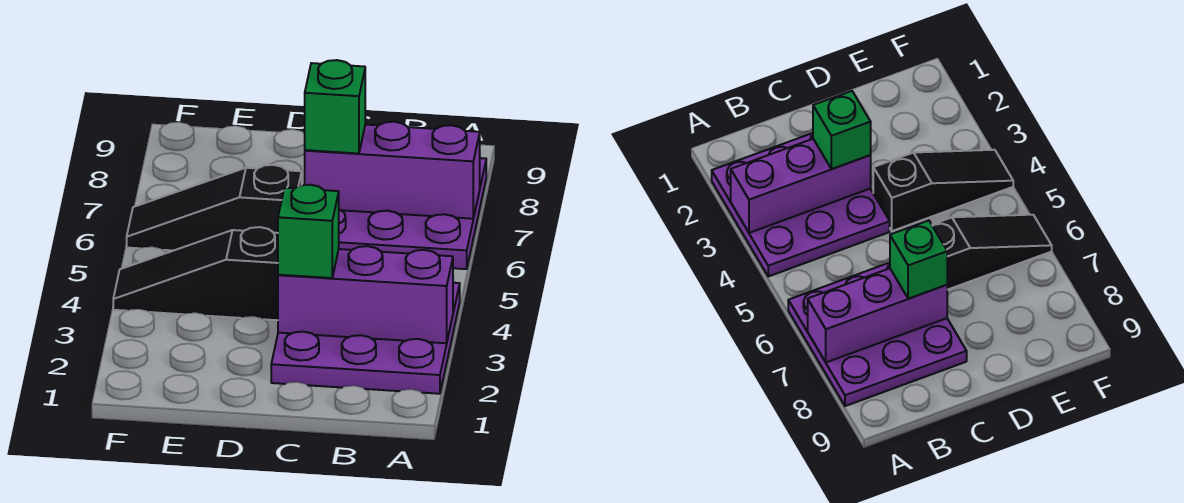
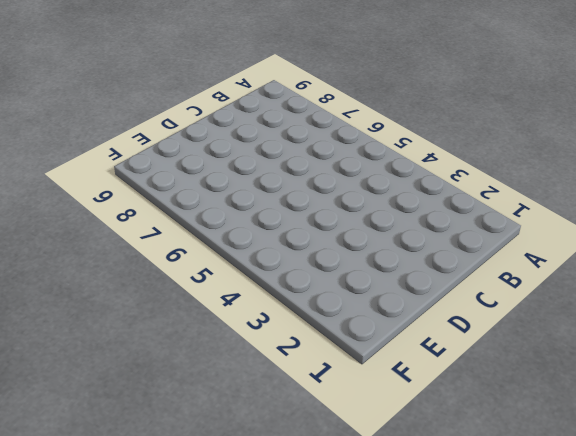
none -> purple 3x3 plate [271,283,460,394]
none -> purple 3x3 plate [339,158,486,269]

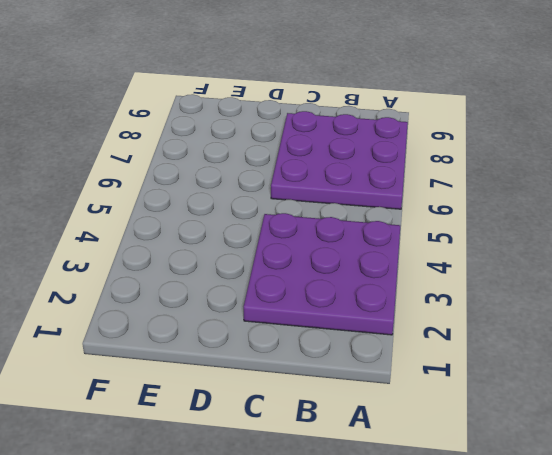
none -> black 1x3 slope [113,227,278,320]
none -> black 1x3 slope [127,165,302,251]

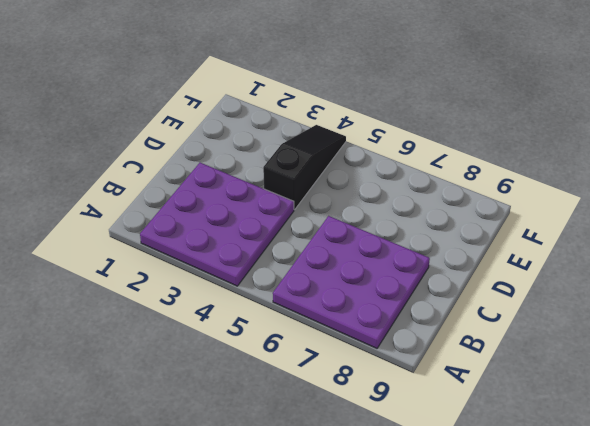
none -> black 1x3 slope [127,165,302,251]
none -> purple 1x3 brick [278,246,453,343]

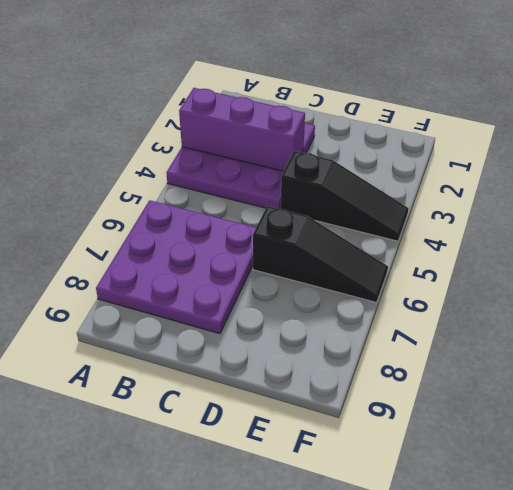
none -> purple 1x3 brick [305,122,480,219]
none -> green 1x1 brick [278,185,339,278]

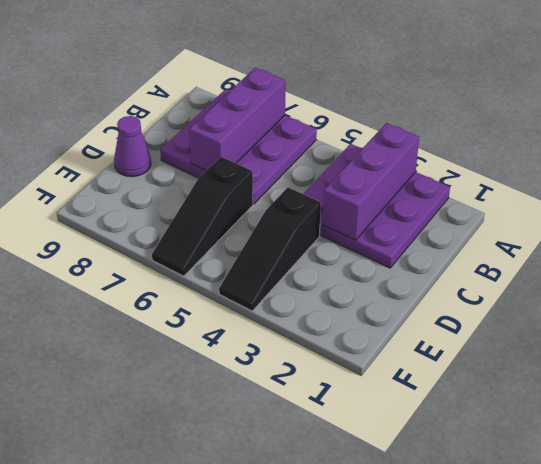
purple 1x1 cone [114,116,151,177] -> none
none -> green 1x1 brick [278,185,339,278]
none -> green 1x1 brick [305,60,365,154]

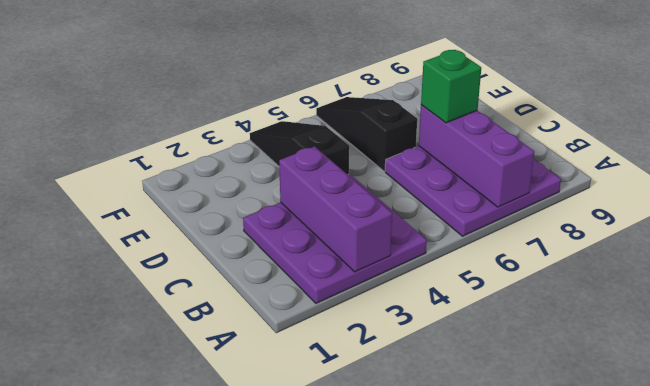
none -> green 1x1 brick [278,185,339,278]

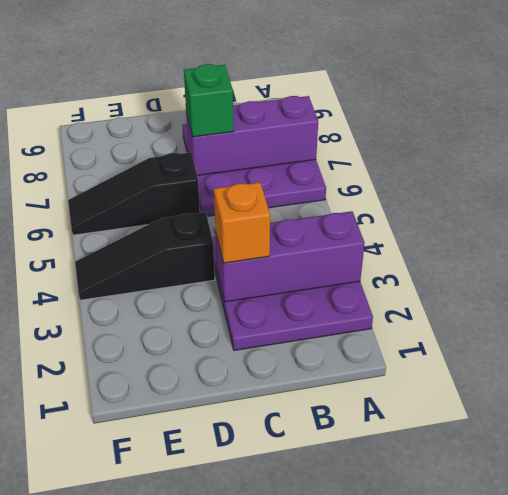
orange 1x1 brick [214,182,270,263] -> green 1x1 brick [278,185,339,278]

